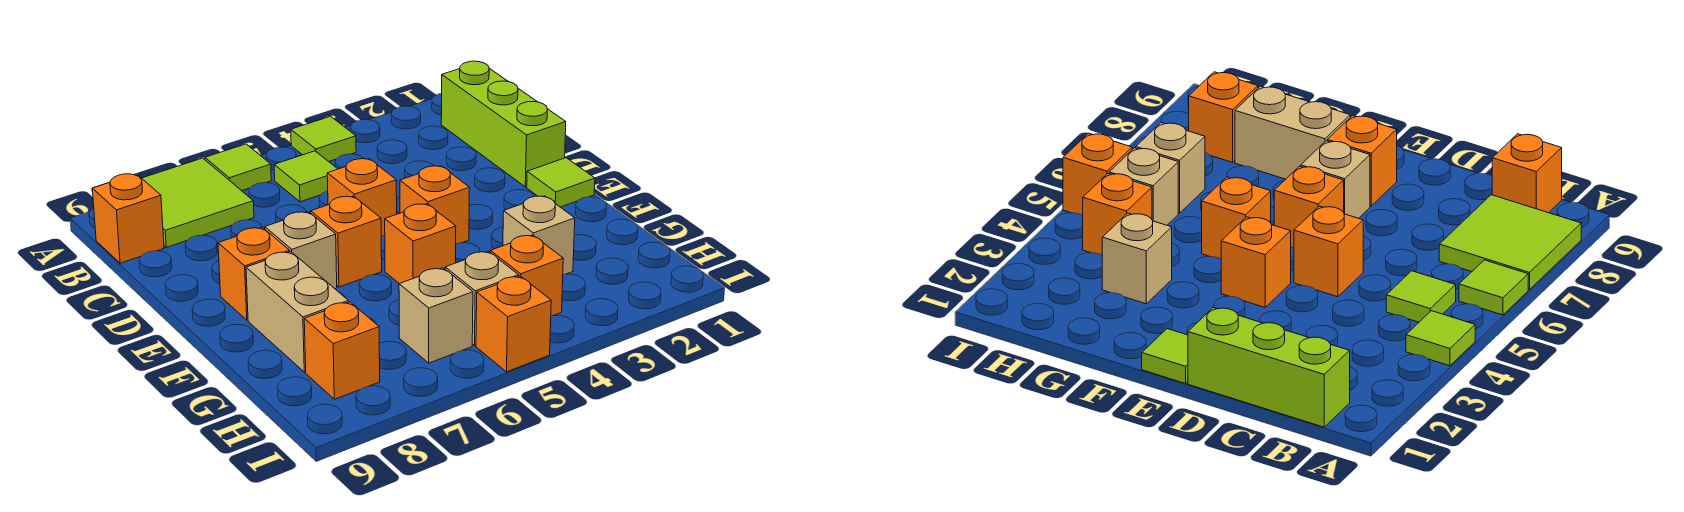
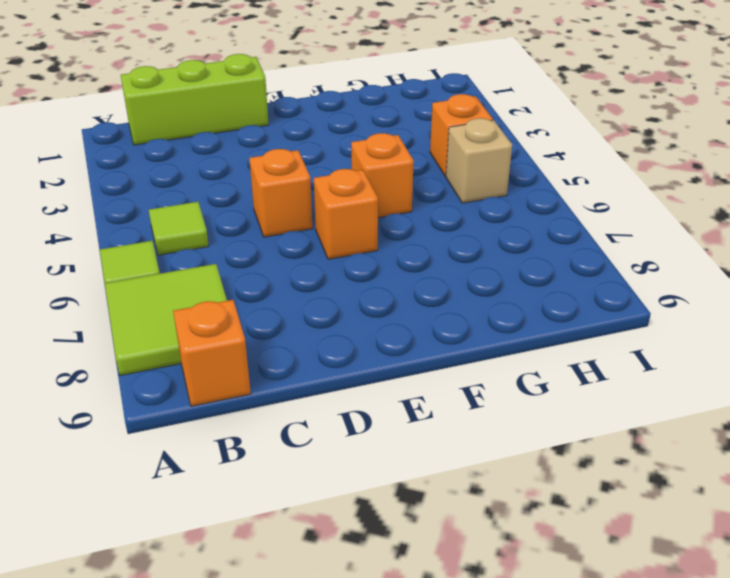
none -> lime 1x1 tile [291,116,356,162]
none -> lime 1x1 tile [527,158,595,207]
none -> orange 1x1 brick [400,166,470,244]

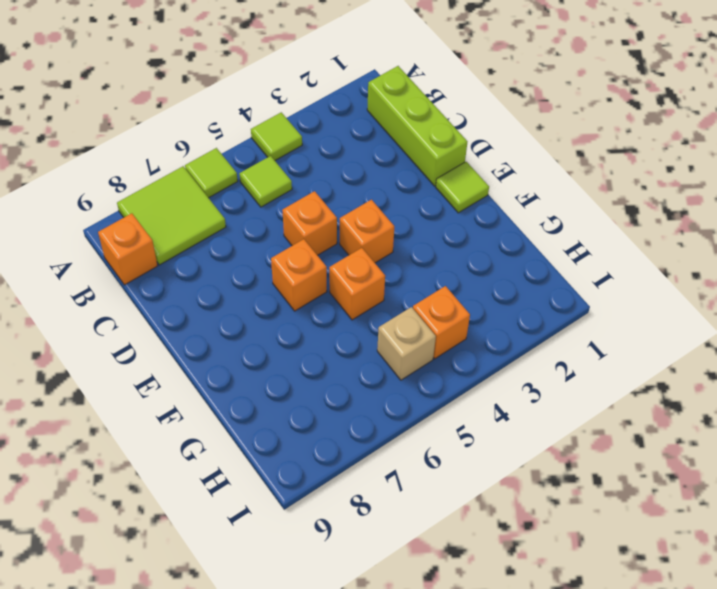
none -> tan 1x1 brick [265,212,337,289]
none -> orange 1x1 brick [218,228,290,320]
none -> tan 1x2 brick [246,252,348,372]

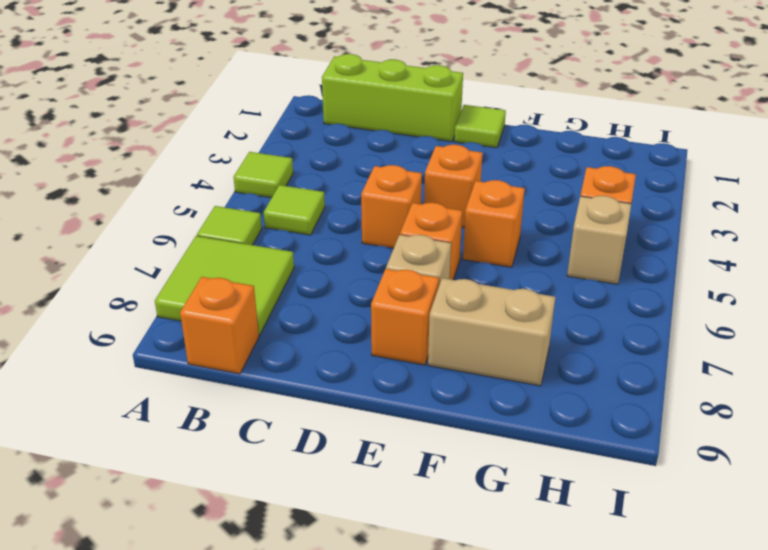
none -> tan 1x1 brick [503,196,575,275]
none -> tan 1x1 brick [399,268,473,363]
none -> orange 1x1 brick [304,302,380,399]

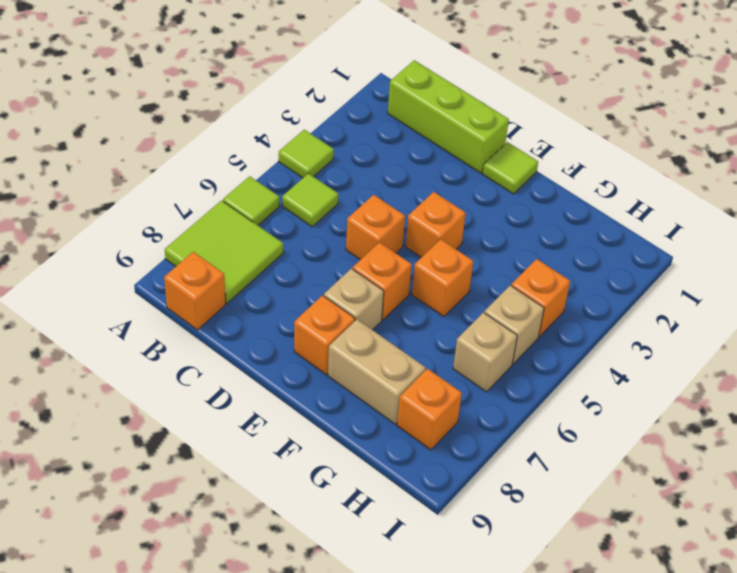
none -> tan 1x1 brick [503,196,575,275]
none -> orange 1x1 brick [476,276,551,372]

